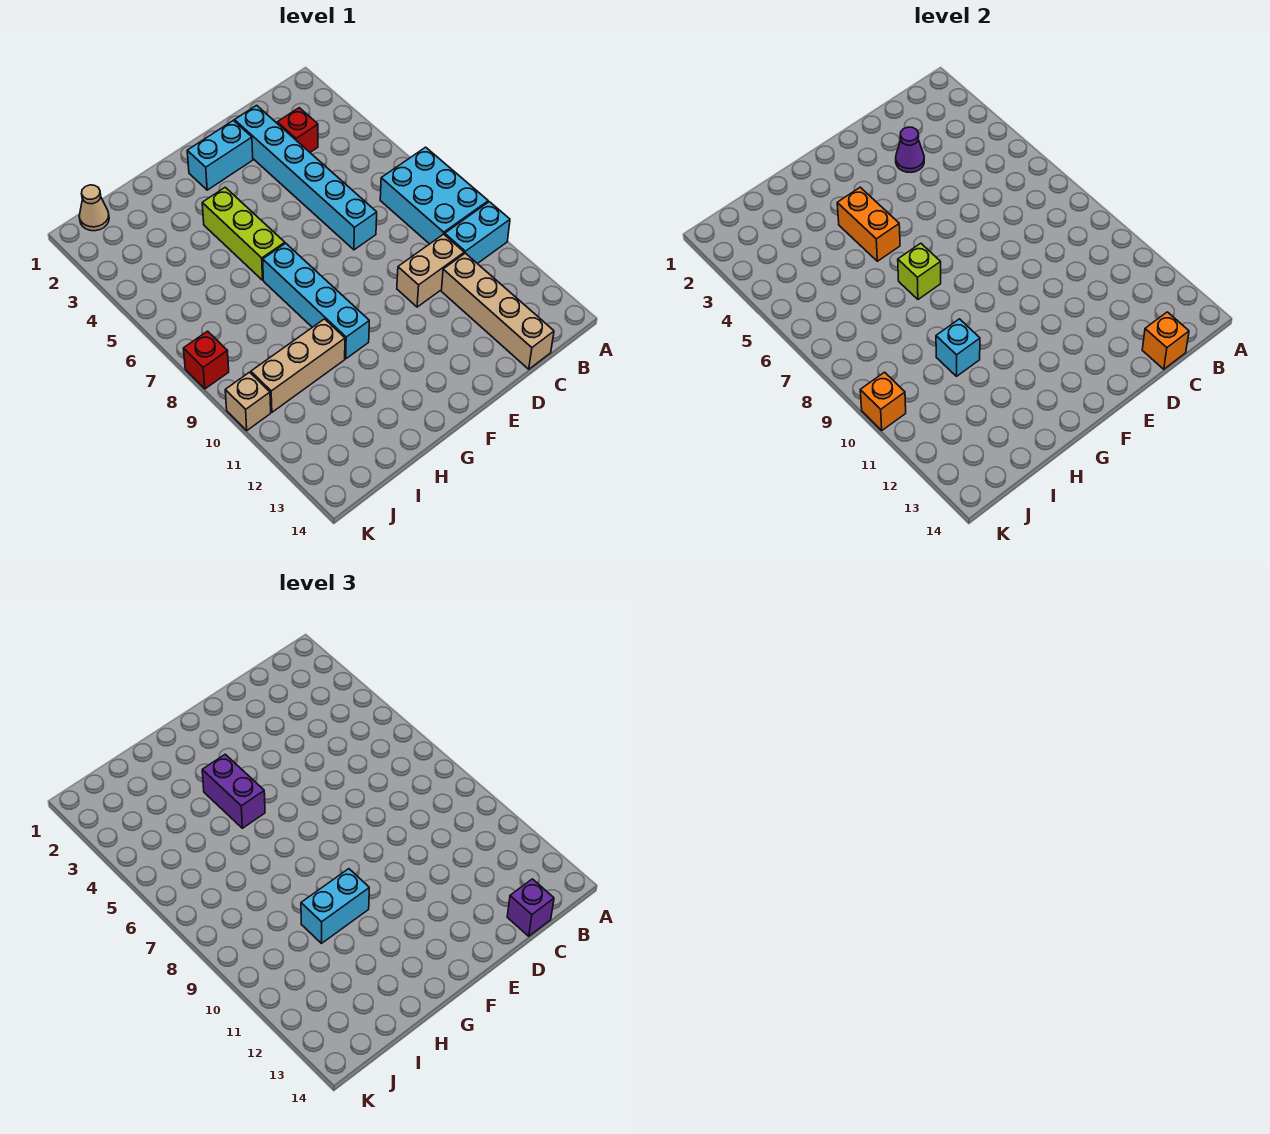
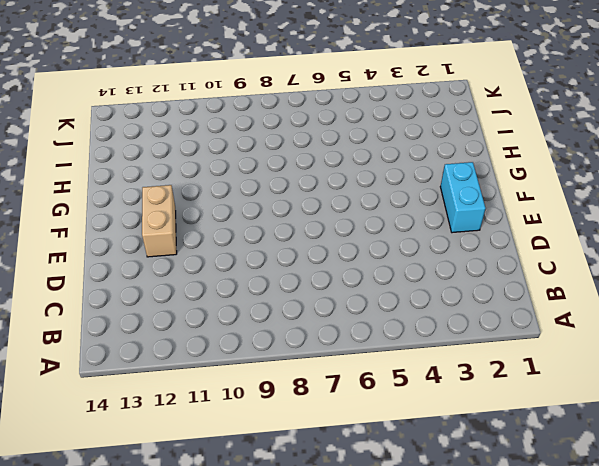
tan 1x2 brick [142,185,177,257] -> tan 1x2 brick moved to [397,234,464,307]
none -> cyan 2x3 brick [380,147,488,244]
none -> cyan 1x2 brick [445,202,510,264]
none -> red 1x1 brick [277,108,318,152]

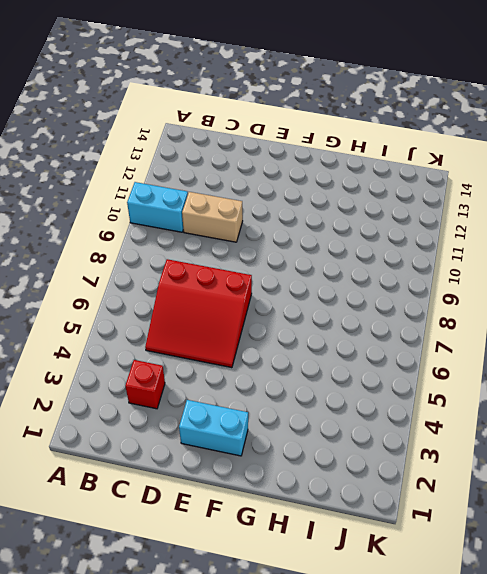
red 3x3 slope [145,259,252,368] -> cyan 1x6 brick [235,105,377,250]
none -> cyan 2x3 brick [380,147,488,244]
none -> tan 1x4 brick [441,253,554,369]
none -> lime 1x3 brick [202,187,285,280]

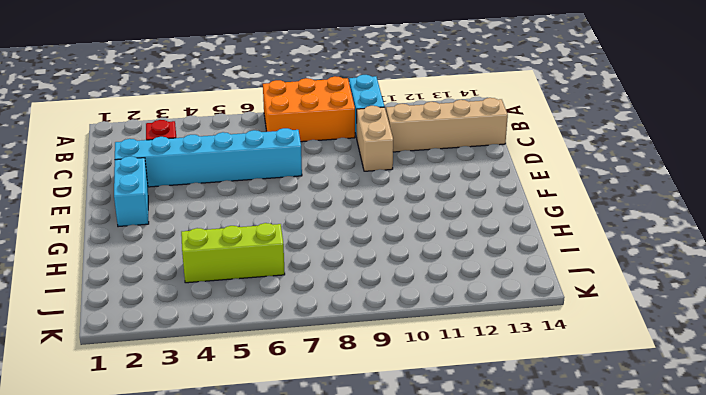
orange 2x3 brick [263,76,355,142] -> cyan 2x3 brick [380,147,488,244]
lime 1x3 brick [181,223,285,283] -> lime 1x3 brick moved to [202,187,285,280]
none -> cyan 1x4 brick [263,243,369,359]
none -> tan 1x3 brick [251,319,345,412]
none -> tan 1x1 cone [79,185,109,231]

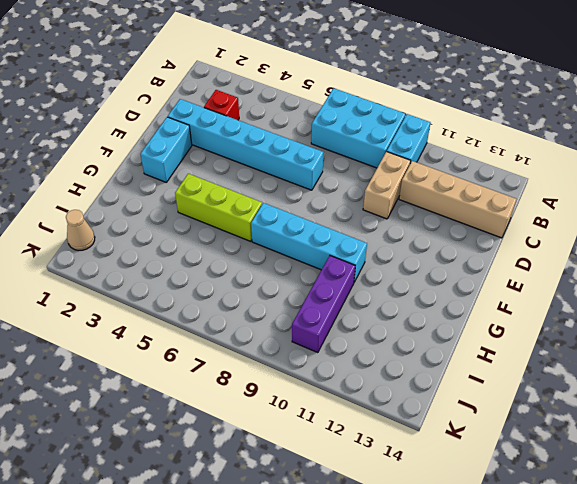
purple 1x3 brick [292,256,355,353] -> tan 1x3 brick [251,319,345,412]
none -> red 1x1 brick [183,331,229,389]
none -> tan 1x1 brick [225,372,271,430]
none -> orange 1x1 brick [1142,312,1189,369]

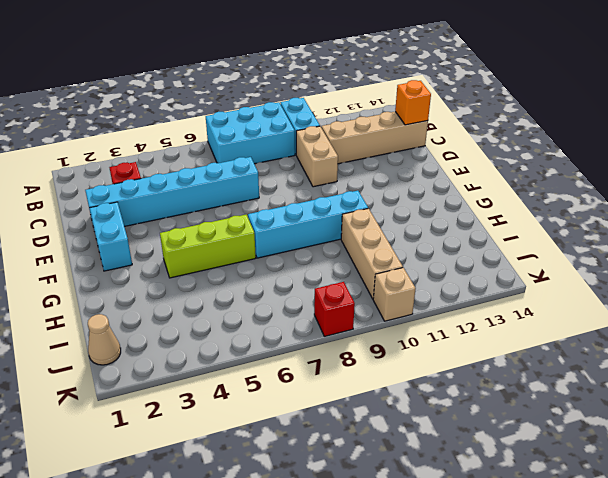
none -> purple 1x1 cone [896,127,924,172]
none -> orange 1x2 brick [837,187,900,261]
none -> lime 1x1 brick [898,243,941,299]

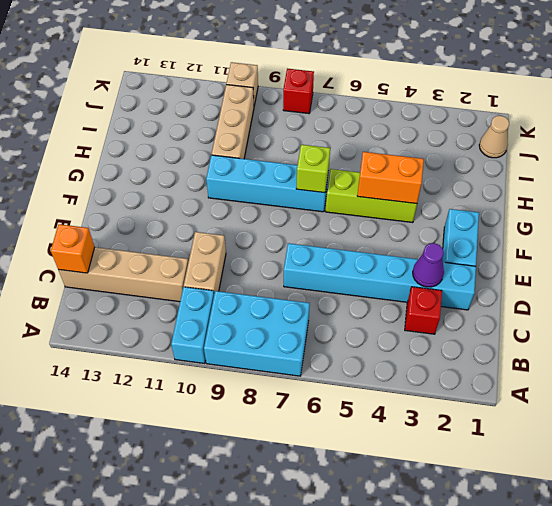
none -> cyan 1x1 brick [936,319,980,376]
none -> orange 1x1 brick [860,372,906,430]
none -> purple 1x1 brick [507,879,554,936]

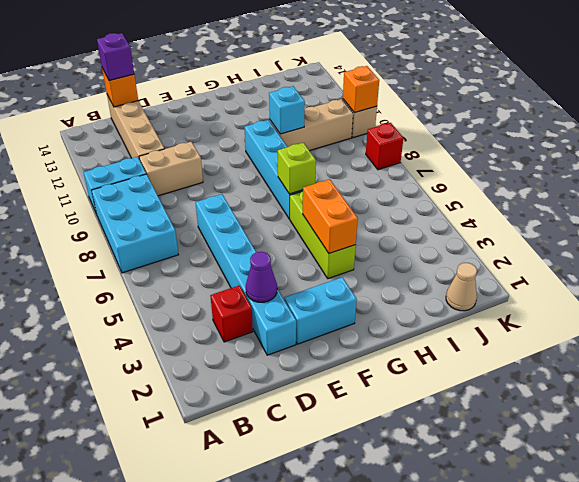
none -> purple 1x2 brick [202,754,265,828]
none -> cyan 1x2 brick [301,869,369,943]

